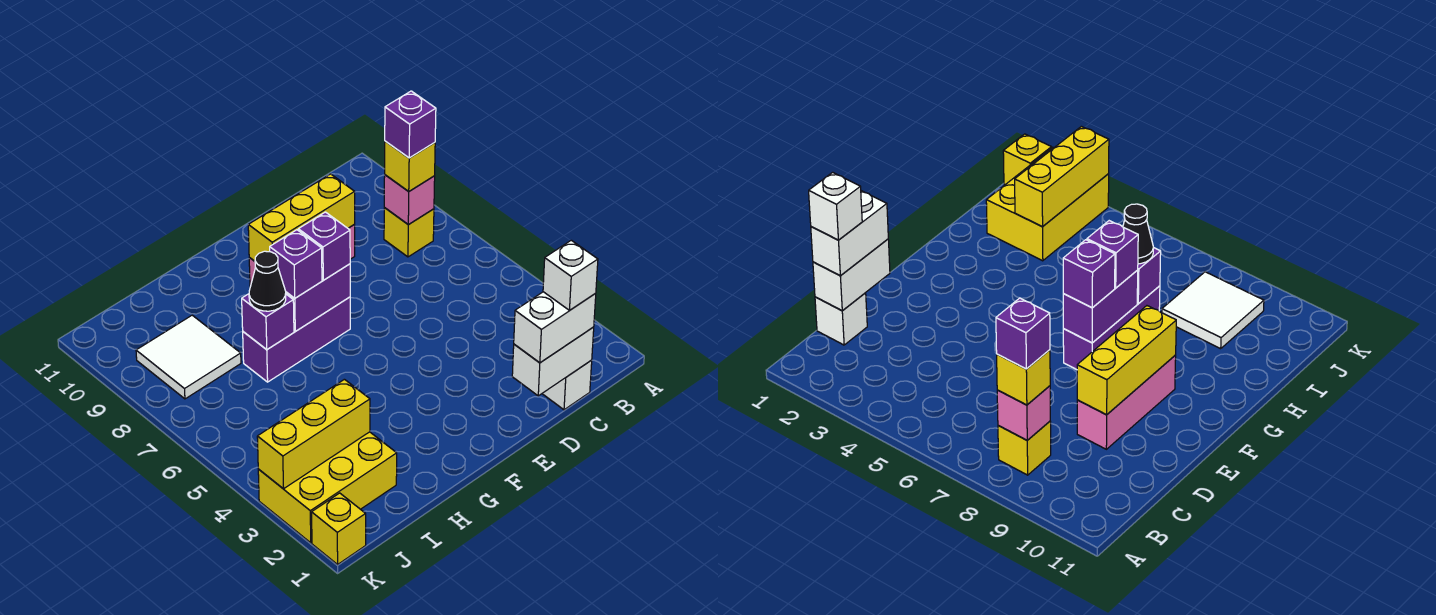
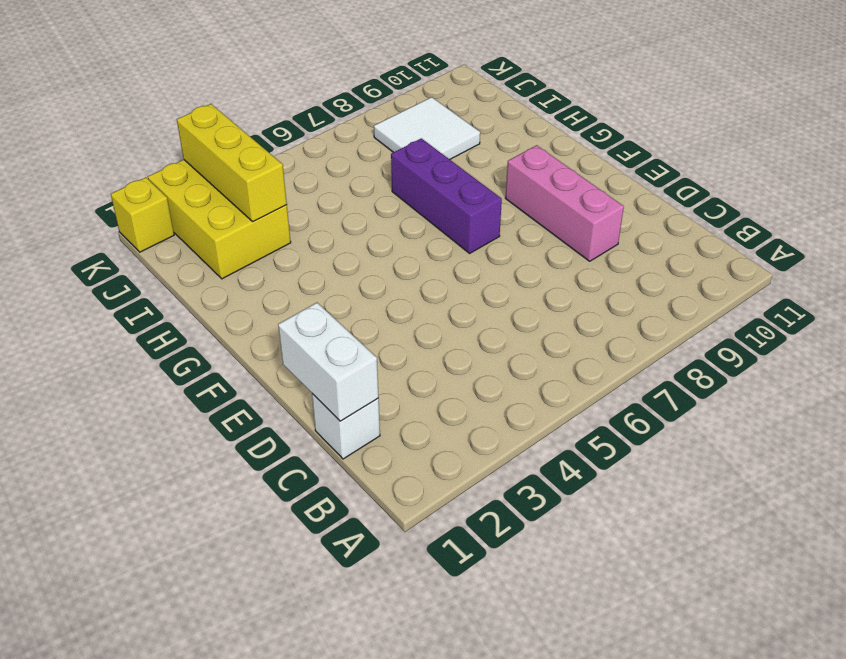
none -> yellow 1x1 brick [384,208,434,257]
none -> pink 1x1 brick [384,175,435,225]
none -> yellow 1x3 brick [248,174,355,261]

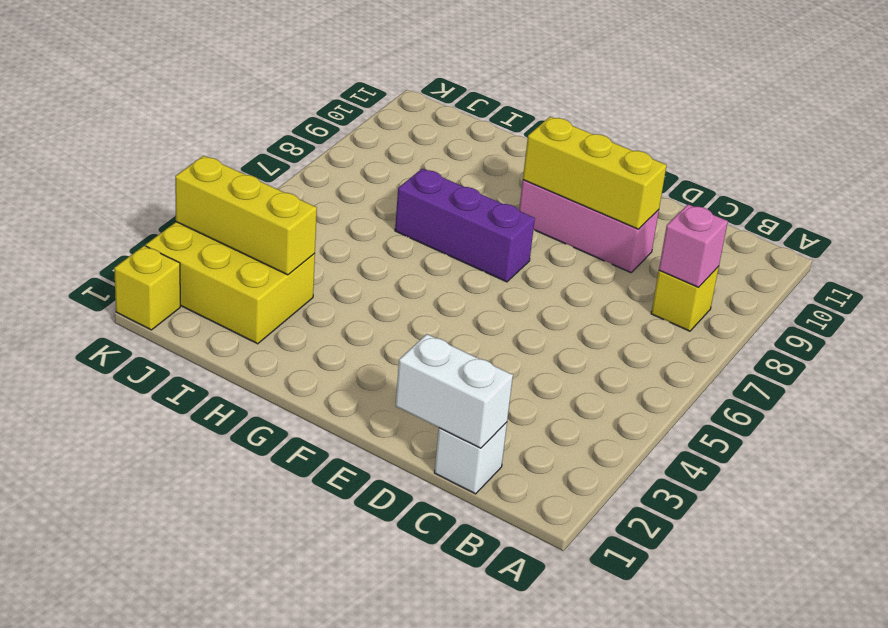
none -> white 2x2 tile [136,315,241,399]
none -> purple 1x2 brick [286,264,350,331]
none -> purple 1x1 brick [242,294,294,350]

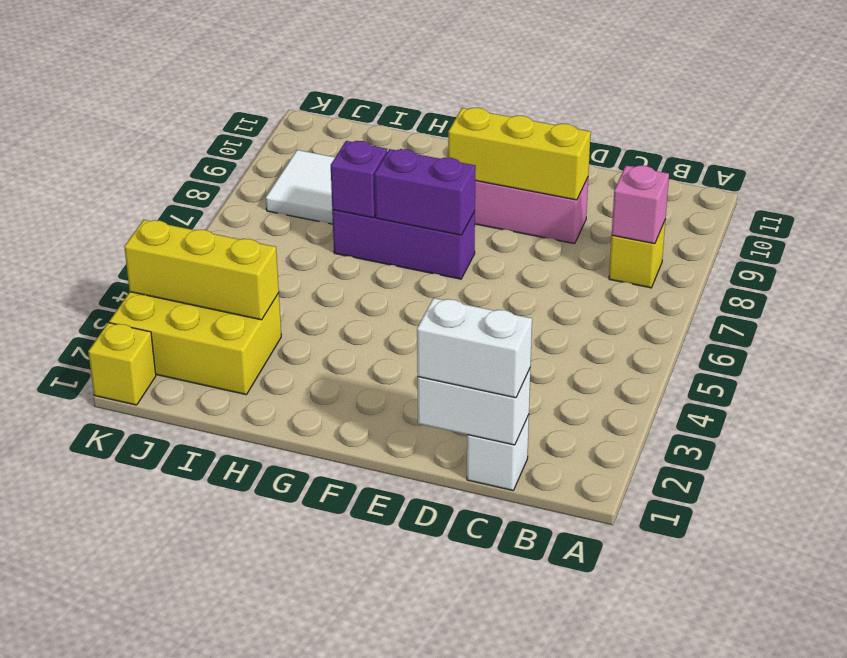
none -> yellow 1x1 brick [385,141,435,191]
none -> purple 1x1 brick [298,212,350,280]
none -> purple 1x1 brick [270,230,322,298]

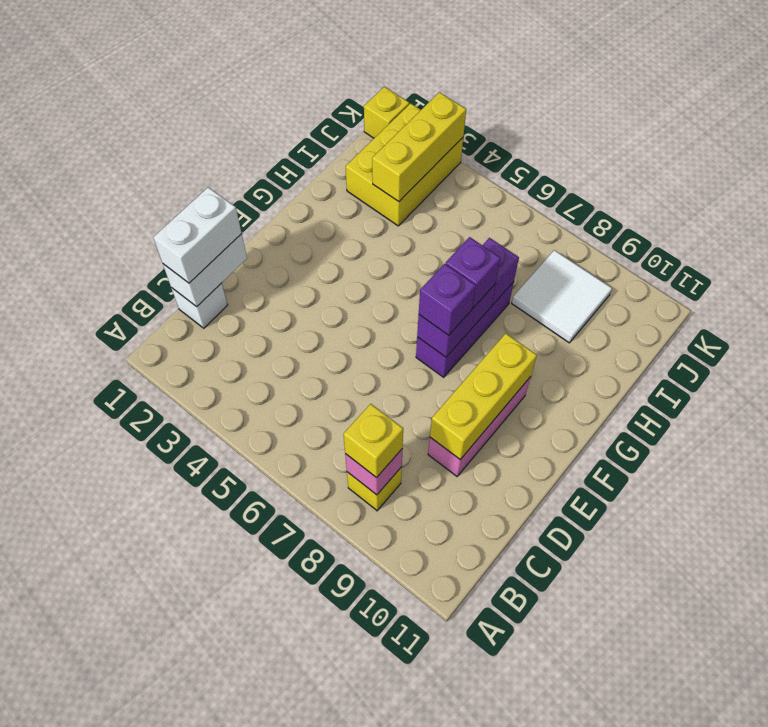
none -> black 1x1 cone [249,251,286,311]
none -> purple 1x1 brick [385,91,436,158]
none -> white 1x1 brick [543,240,598,310]

